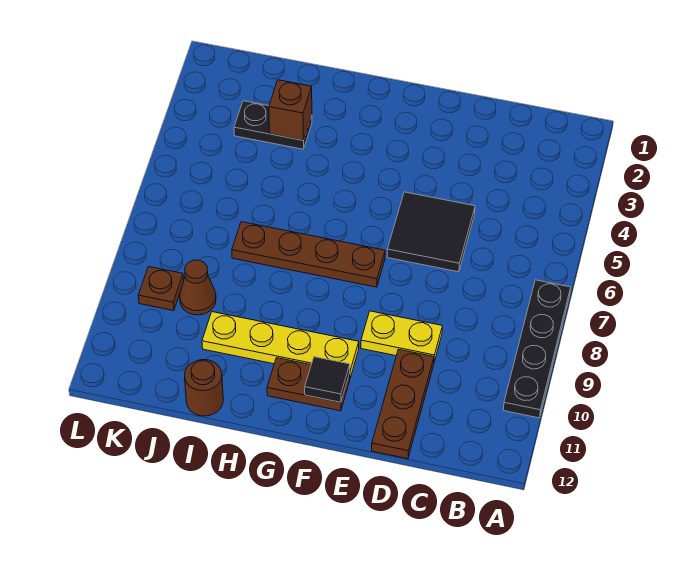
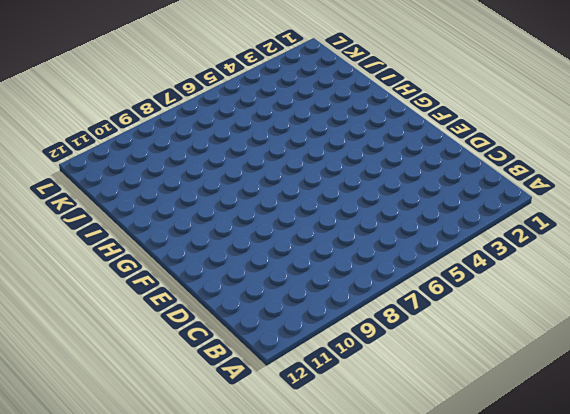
none -> black 1x4 plate [503,280,571,418]
none -> black 2x2 tile [387,192,475,272]
none -> yellow 1x2 plate [361,311,442,362]

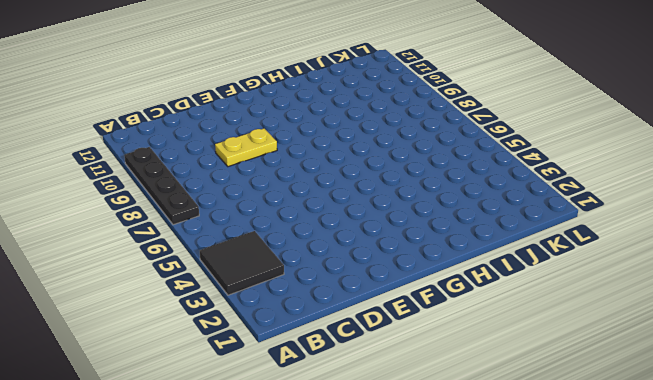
black 2x2 tile [200,231,284,295] -> black 2x2 tile moved to [387,192,475,272]
none -> brown 1x3 plate [372,349,434,459]
none -> brown 1x4 plate [232,222,385,287]
none -> yellow 1x4 plate [202,312,359,378]

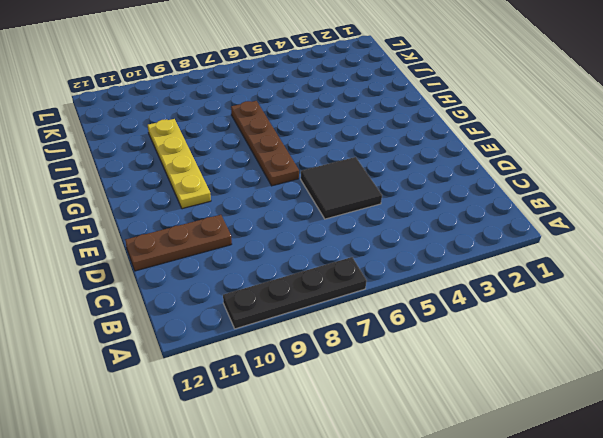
none -> yellow 1x2 plate [361,311,442,362]
none -> brown 1x2 plate [267,358,350,411]
none -> black 1x2 plate [234,101,312,149]

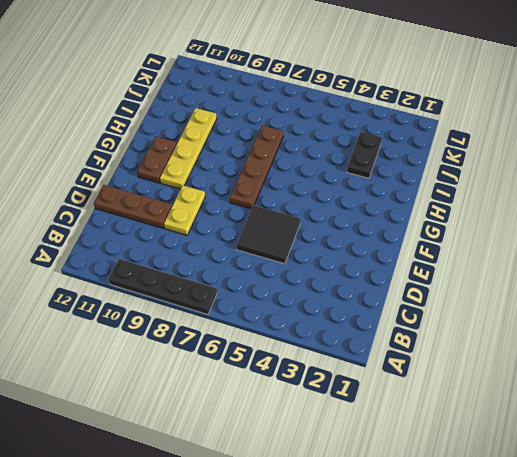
none -> brown 1x1 round brick [185,360,223,416]
none -> brown 1x1 cone [180,260,216,315]
none -> brown 1x1 plate [138,267,184,311]

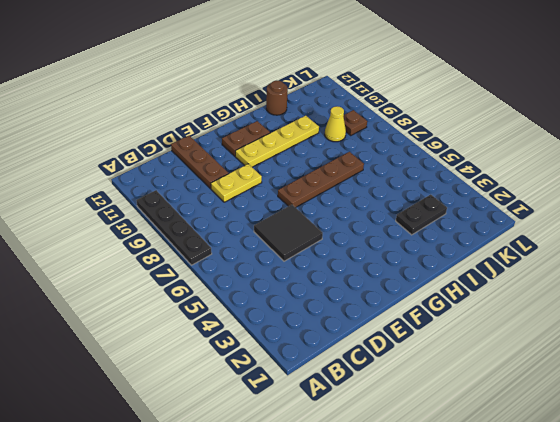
yellow 1x1 cone [325,106,346,142] -> brown 1x1 cone [180,260,216,315]
none -> black 1x1 tile [305,357,350,402]
none -> brown 1x1 brick [269,80,312,140]

